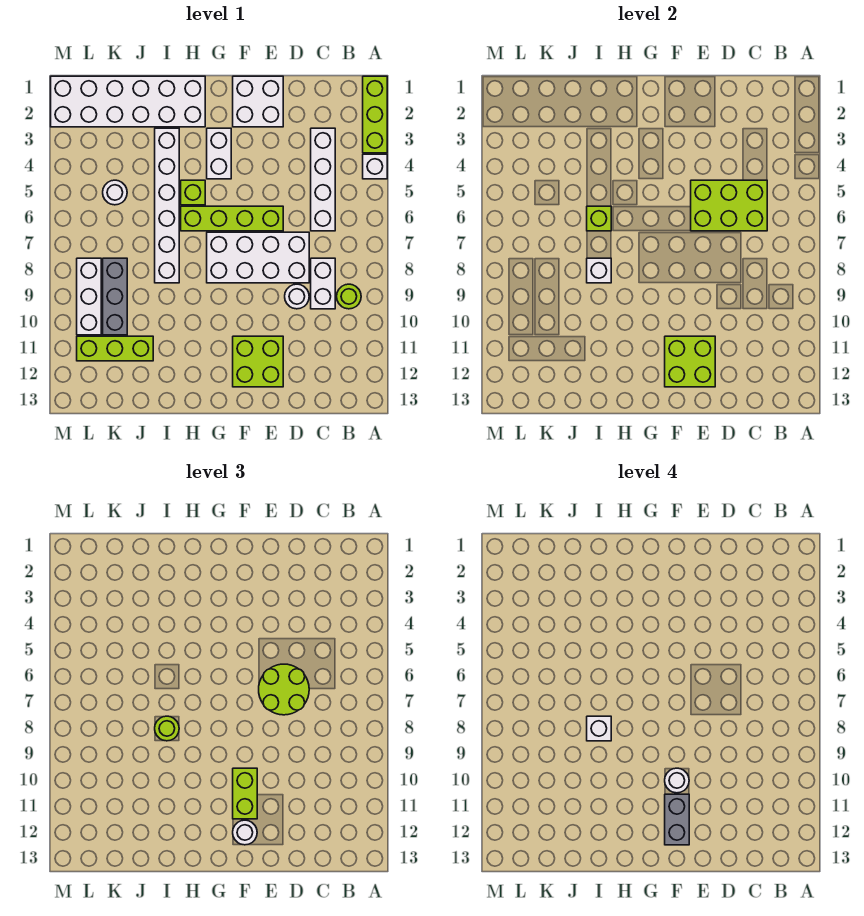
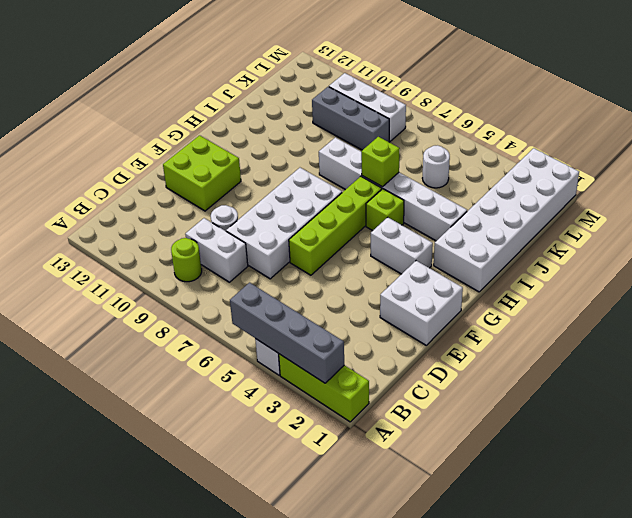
grey 1x4 brick [230,283,344,383] -> none
none -> white 1x4 brick [311,128,335,231]
none -> lime 1x3 brick [77,336,153,361]
none -> lime 2x3 brick [691,180,767,231]

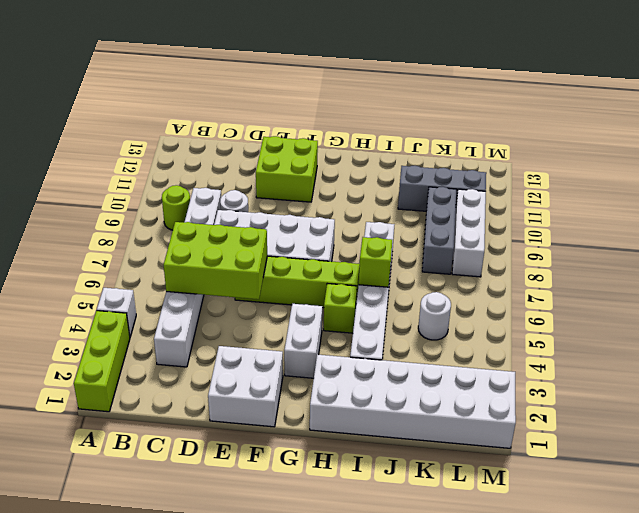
grey 1x3 brick [398,165,486,211] -> lime 1x3 brick [77,336,153,361]
none -> lime 2x2 brick [665,336,715,387]
none -> white 1x1 brick [587,258,611,283]
none -> lime 2x2 round brick [259,664,309,715]

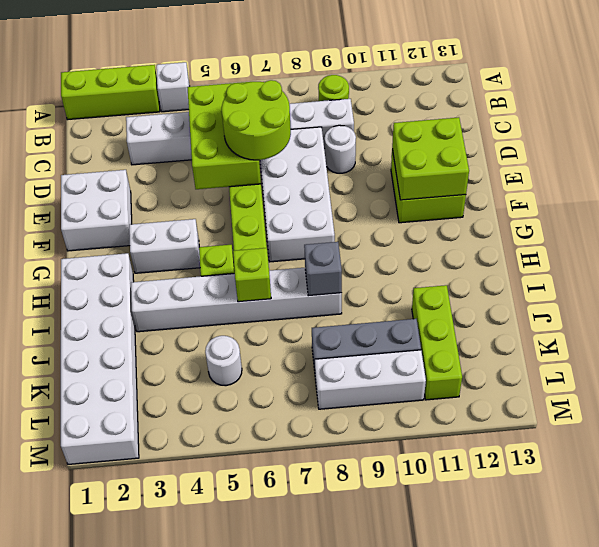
grey 1x1 brick [304,242,342,296] -> white 1x1 brick [587,258,611,283]
none -> lime 1x2 brick [233,768,257,819]
none -> white 1x1 round brick [233,820,257,845]
none -> lime 1x1 round brick [155,716,179,741]

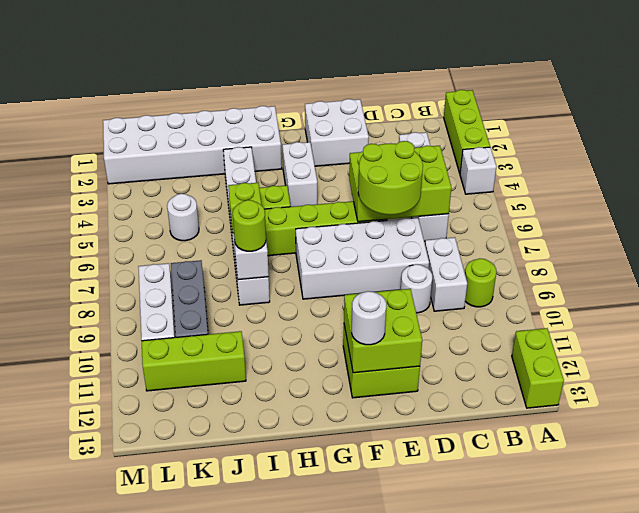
lime 1x2 brick [512,328,564,408] -> lime 1x2 brick moved to [233,768,257,819]
none -> white 1x1 round brick [665,768,689,793]
none -> grey 1x2 brick [665,794,689,845]
none -> white 1x1 brick [587,716,611,741]

